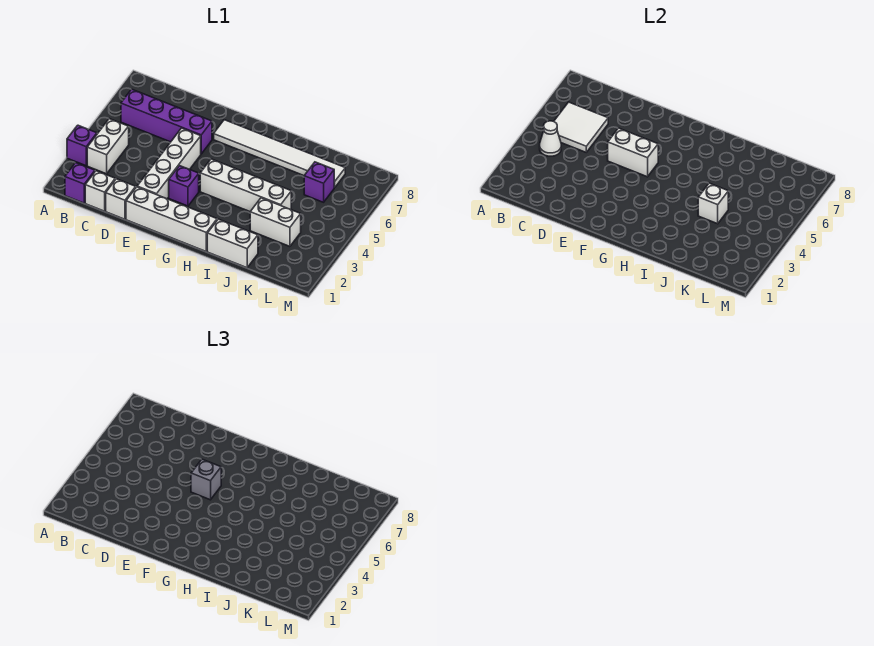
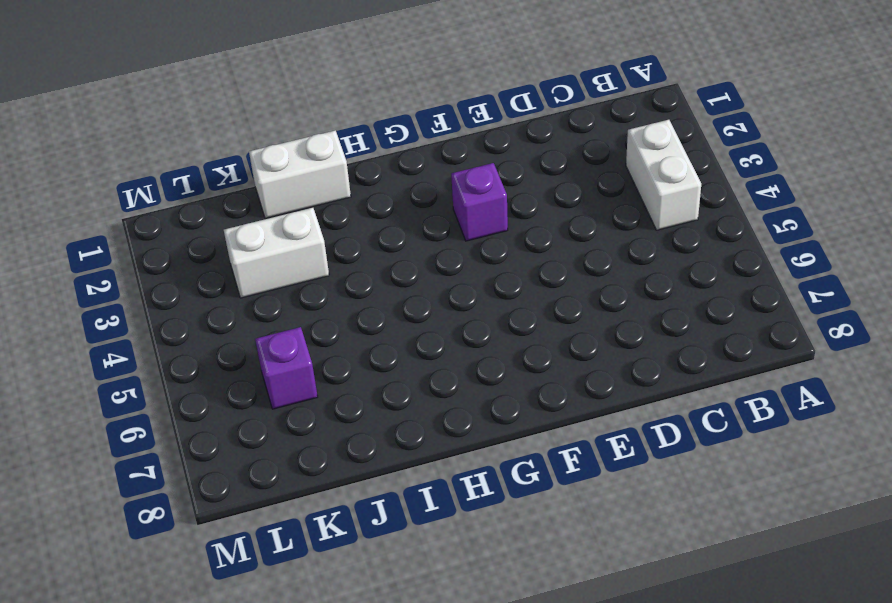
none -> purple 1x1 brick [67,125,97,166]
none -> purple 1x1 brick [65,163,95,203]
none -> purple 1x4 brick [121,89,212,154]

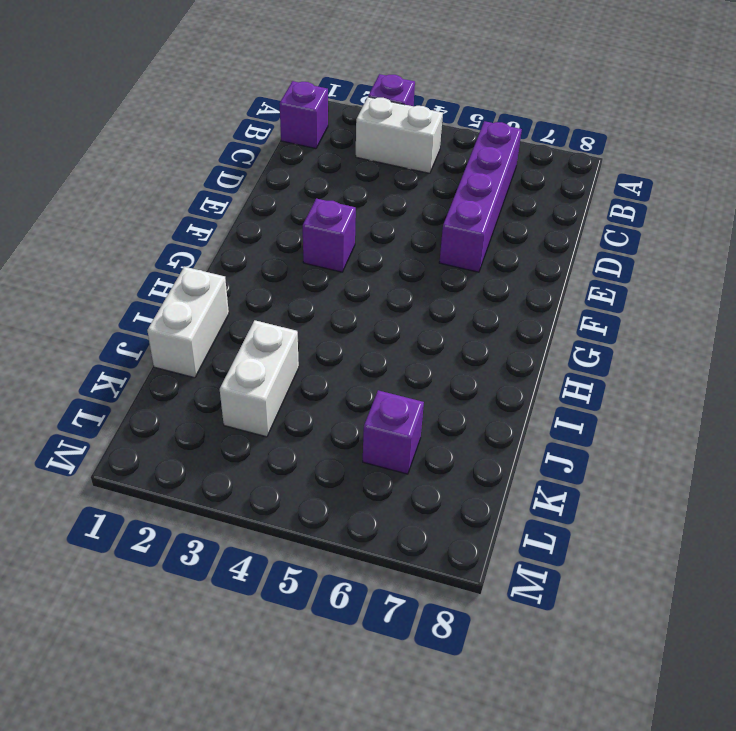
none -> white 1x1 brick [85,171,115,211]
none -> white 1x1 brick [106,179,136,219]
none -> white 1x4 brick [126,187,217,251]

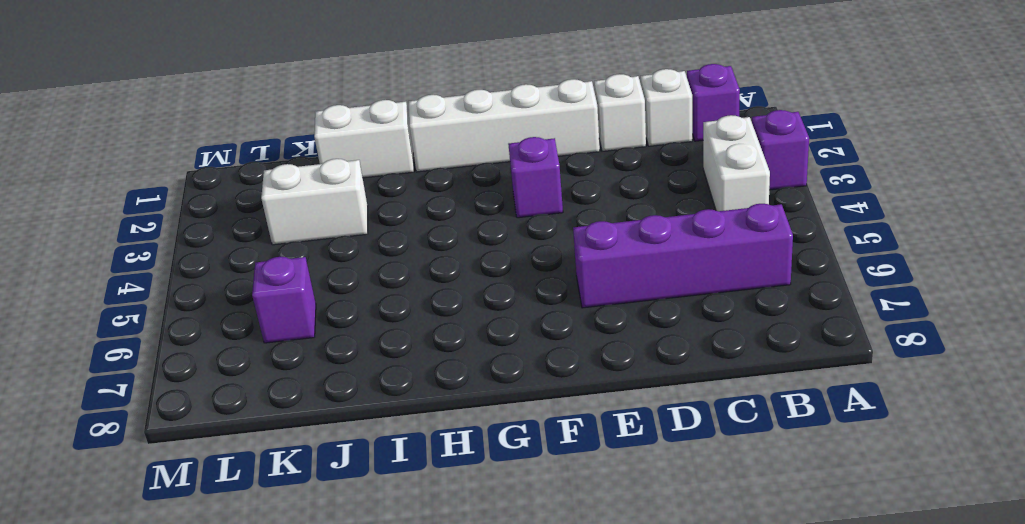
none -> white 1x4 brick [137,128,201,199]
none -> white 1x6 tile [214,120,345,187]
none -> white 1x4 brick [200,159,291,211]

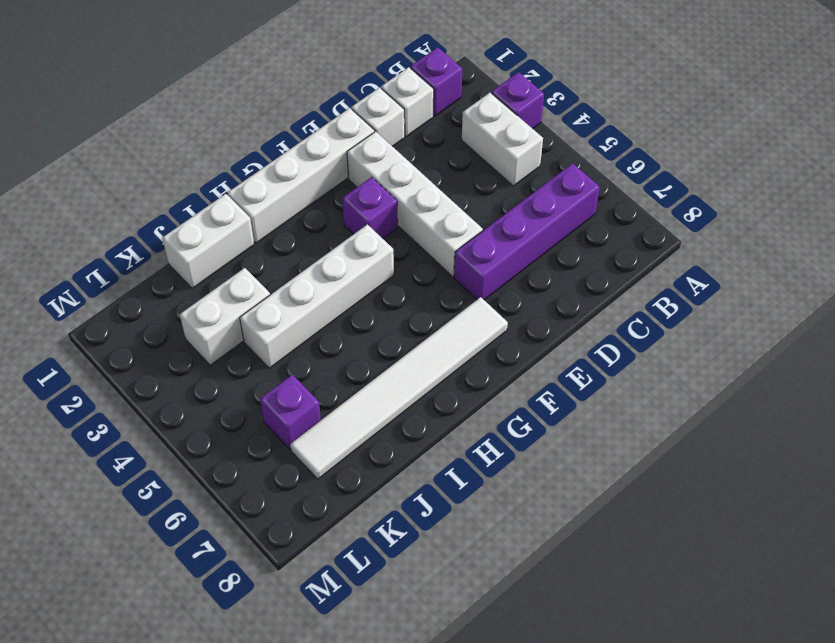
none -> white 1x1 cone [540,121,561,156]
none -> white 2x2 tile [554,102,608,152]
none -> white 1x2 brick [608,128,658,177]

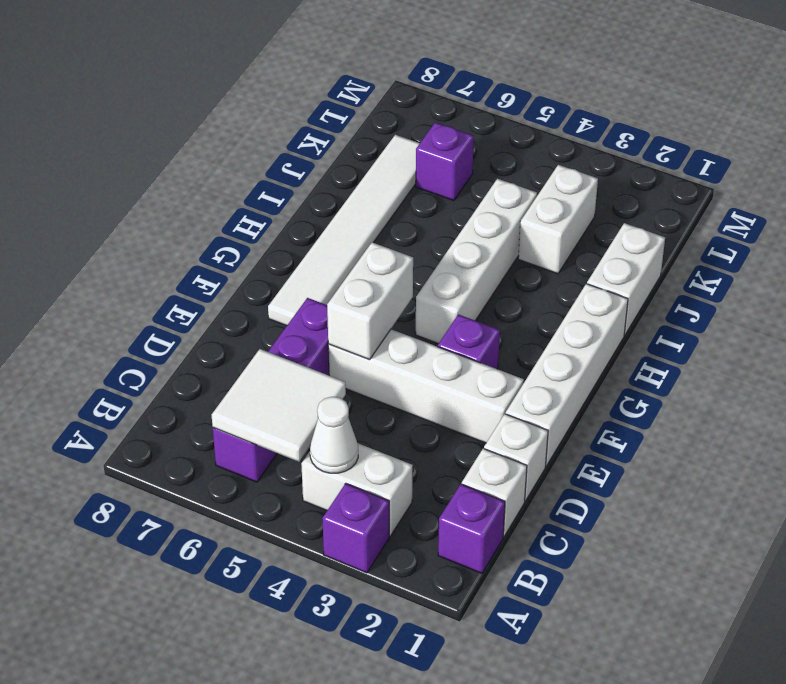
none -> white 1x1 brick [698,183,728,224]
none -> grey 1x1 brick [191,459,221,500]

